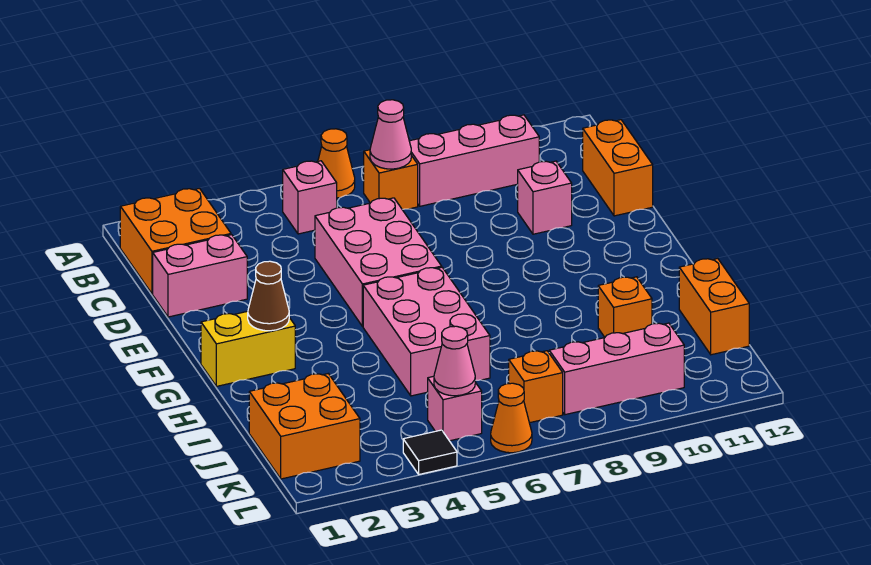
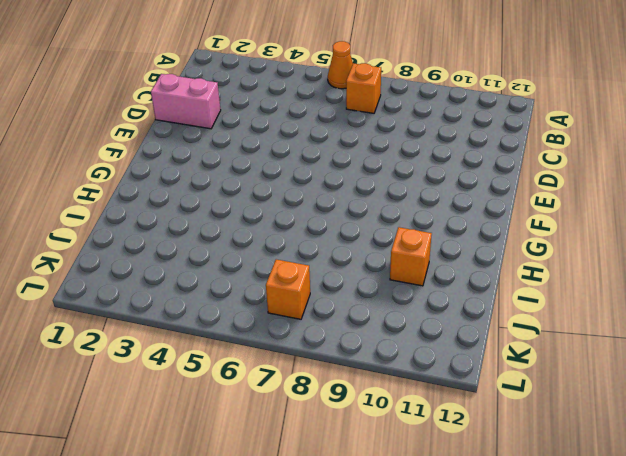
none -> orange 2x2 brick [120,188,231,294]
none -> pink 1x1 brick [283,161,337,234]
none -> pink 1x3 brick [409,115,539,206]

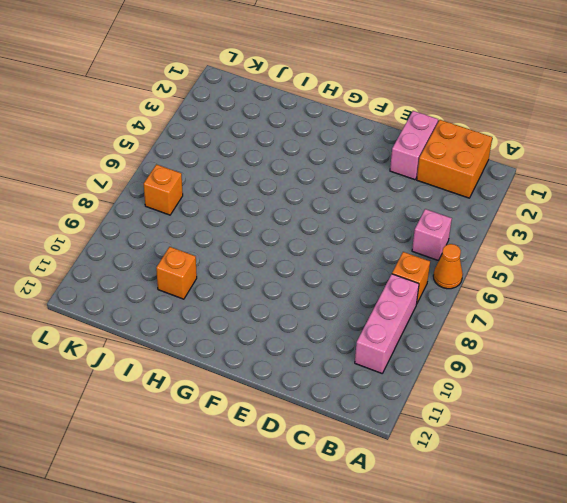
none -> orange 1x2 brick [583,120,653,216]
none -> pink 2x3 brick [315,198,442,327]
none -> pink 1x1 brick [518,161,572,234]

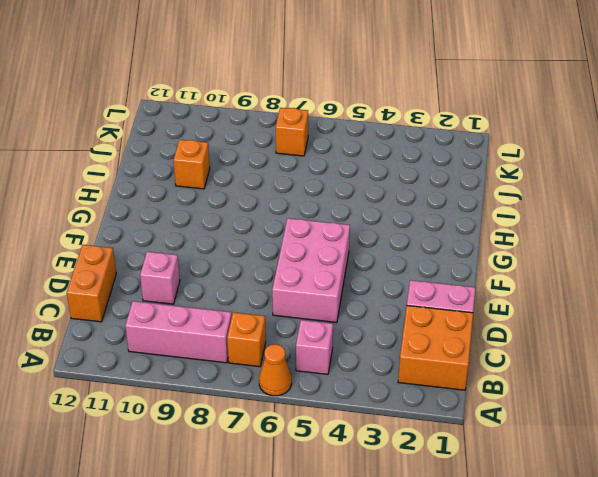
none -> yellow 1x2 brick [201,311,295,386]
none -> pink 2x3 brick [363,267,490,396]
none -> orange 1x2 brick [679,258,749,355]

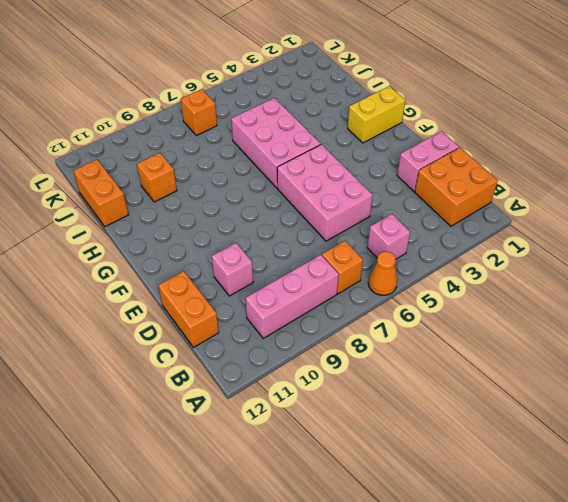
none -> orange 2x2 brick [249,374,360,479]
none -> pink 1x1 brick [428,376,482,441]
none -> pink 1x3 brick [549,323,684,415]

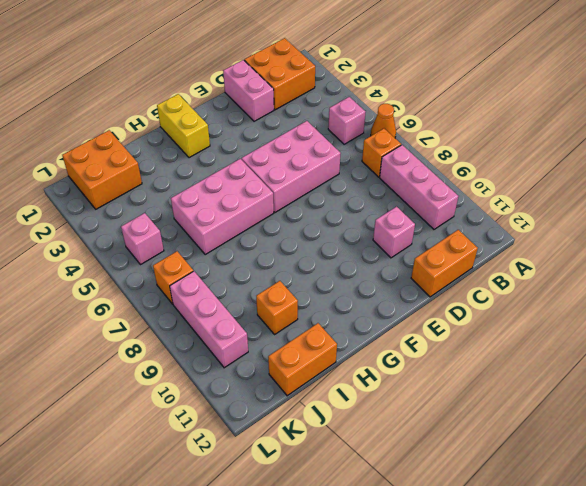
none -> black 1x1 tile [403,430,457,474]
none -> orange 1x1 cone [491,383,532,453]
none -> pink 1x1 cone [370,100,411,169]

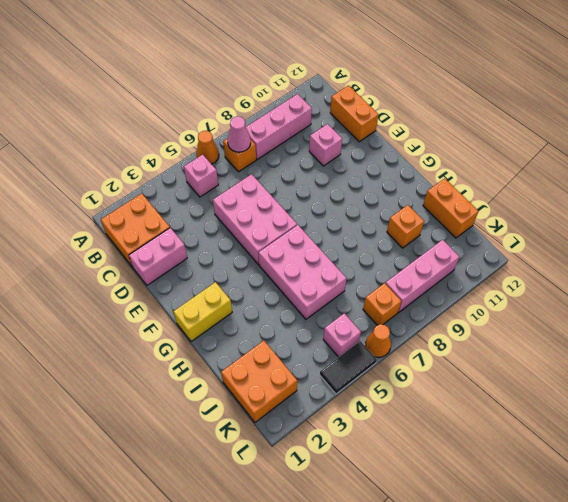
black 1x2 tile [320,341,377,394] -> black 1x1 tile [403,430,457,474]
none -> brown 1x1 cone [248,261,289,331]
none -> pink 1x1 cone [434,326,475,396]

